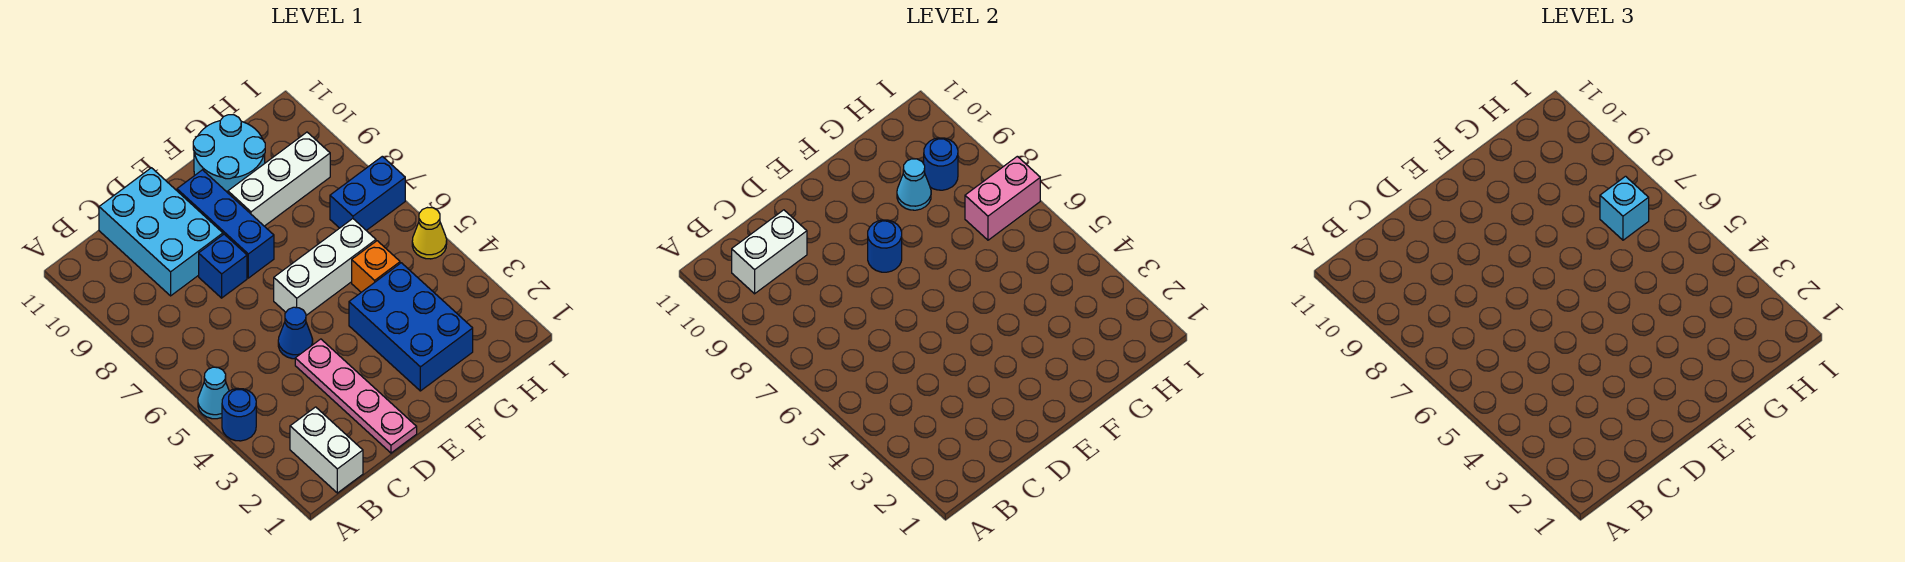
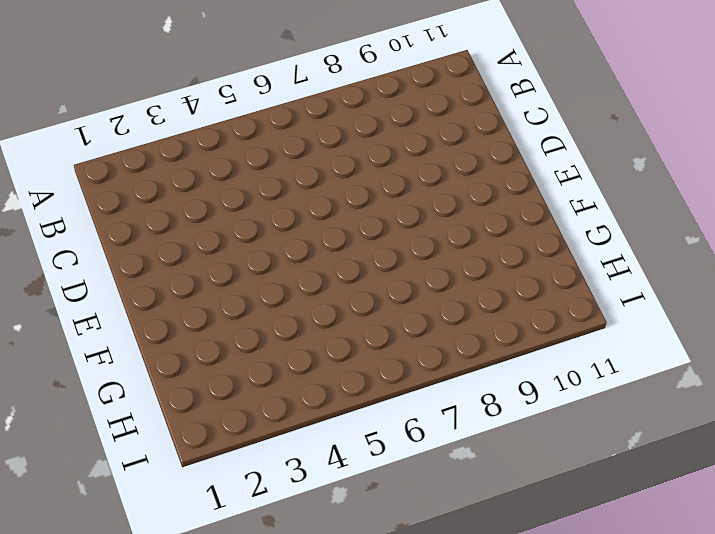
none -> blue 1x1 round brick [222,388,256,441]
none -> cyan 1x1 cone [198,367,229,419]
none -> white 1x2 brick [290,407,363,493]

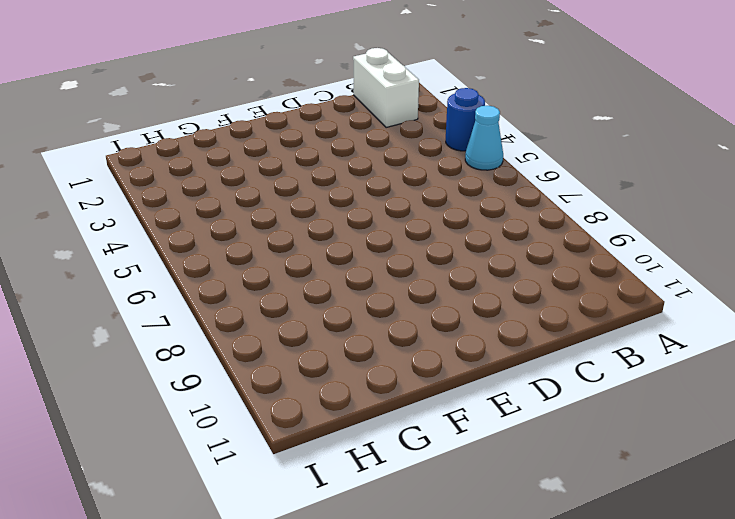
none -> cyan 2x3 brick [99,168,223,296]
none -> pink 1x4 plate [295,339,417,453]
none -> blue 1x1 cone [278,307,313,359]

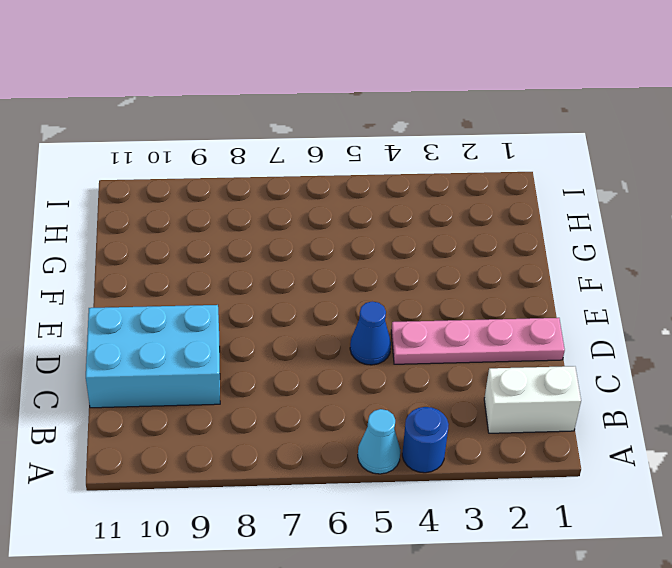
none -> blue 1x1 brick [199,234,247,298]
none -> white 1x3 brick [274,219,376,315]
none -> blue 1x3 brick [177,170,274,278]

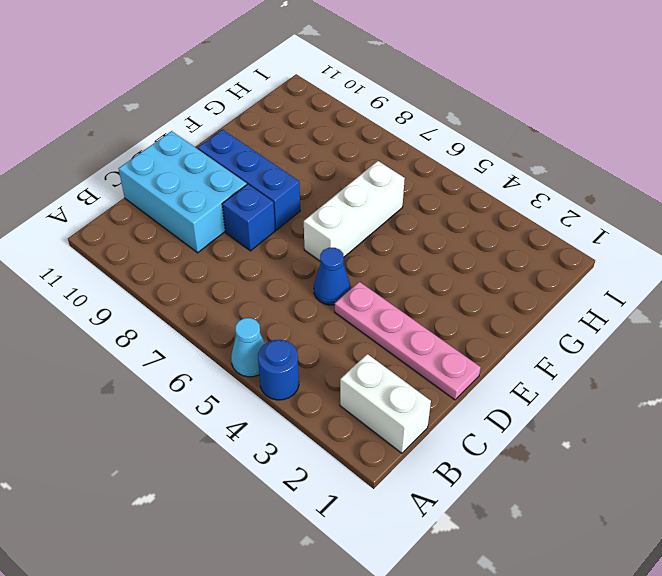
none -> blue 2x3 brick [349,263,473,391]
none -> white 1x3 brick [228,132,330,226]
none -> cyan 2x2 round brick [193,115,265,193]

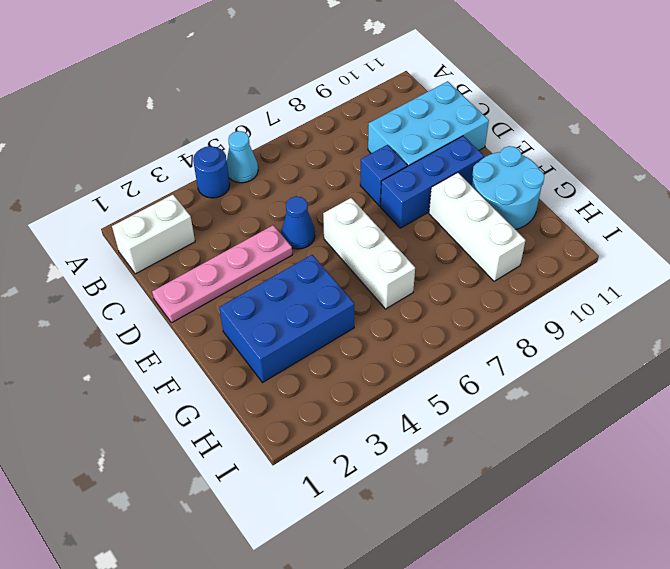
none -> orange 1x1 brick [352,241,400,292]
none -> blue 1x2 brick [330,156,405,230]
none -> yellow 1x1 cone [412,208,447,259]

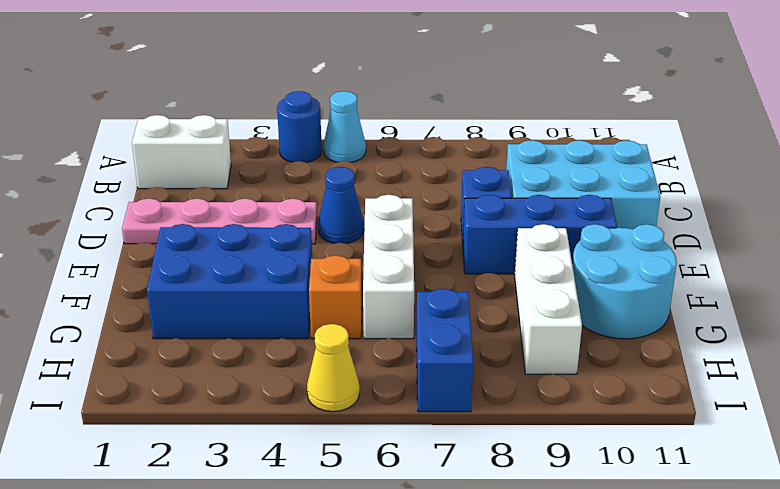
none -> white 1x2 brick [732,210,807,294]
none -> blue 1x1 round brick [868,220,902,272]
none -> cyan 1x1 cone [897,159,931,210]

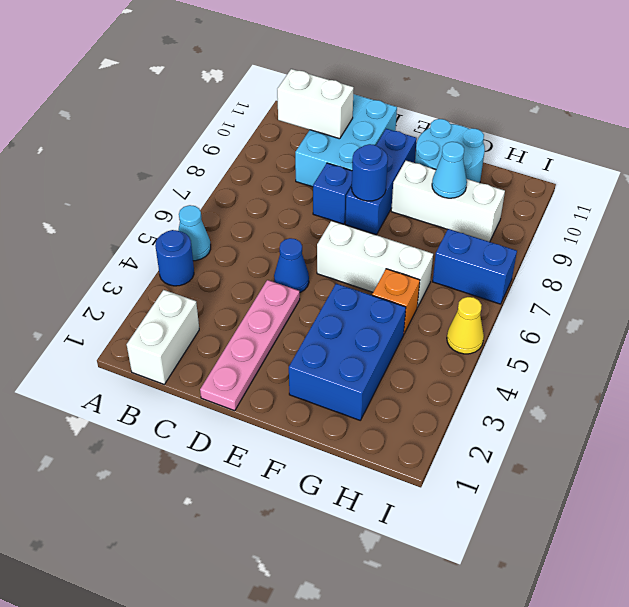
none -> pink 1x2 brick [965,156,1040,240]
none -> blue 1x1 round brick [924,138,958,190]
none -> cyan 1x1 brick [1600,176,1649,240]

